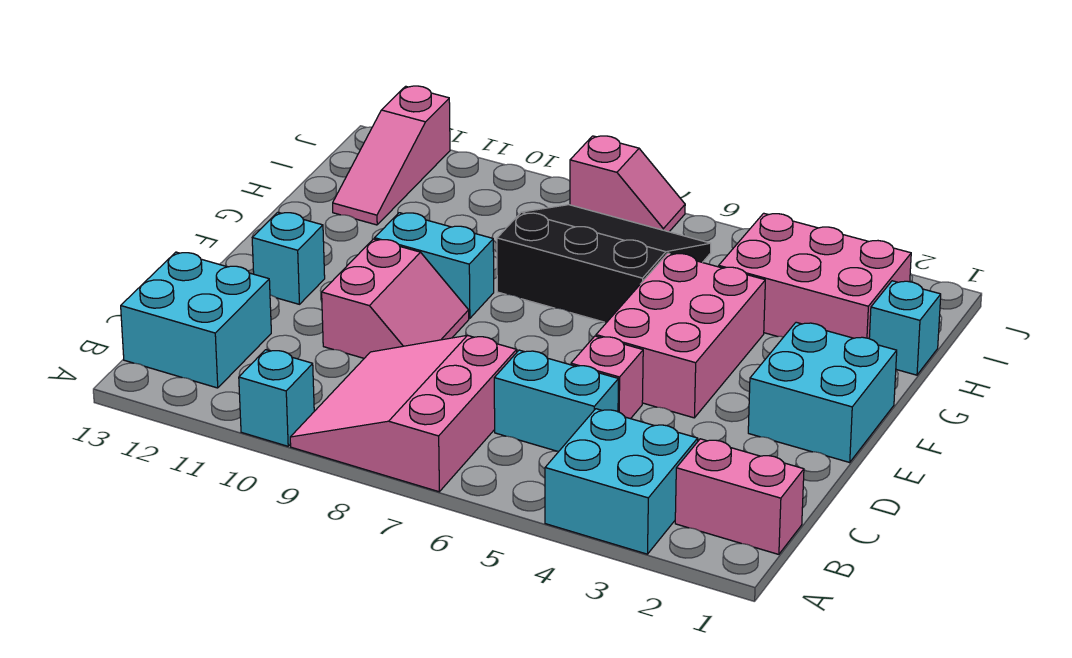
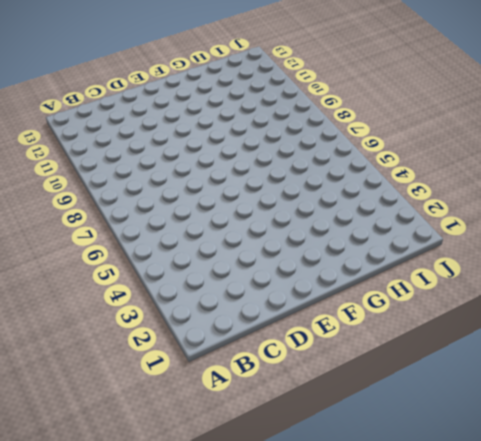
none -> cyan 2x2 brick [545,409,698,554]
none -> pink 3x3 slope [290,335,517,492]
none -> cyan 1x1 brick [239,350,314,446]

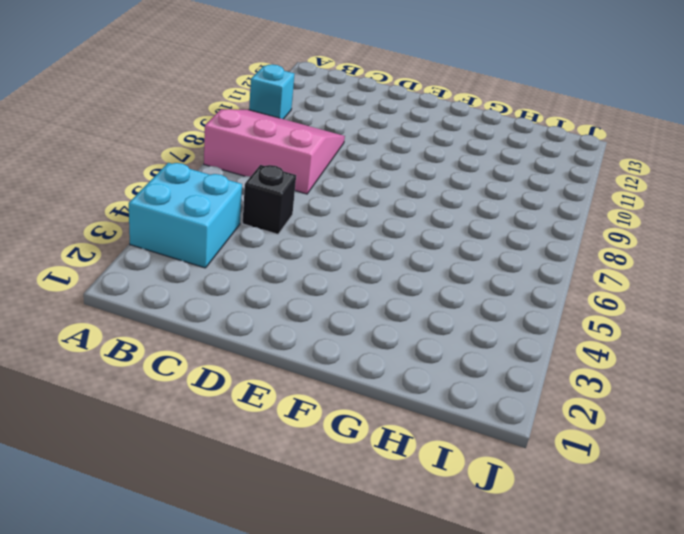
black 1x1 brick [243,165,296,234] -> cyan 1x2 brick [494,350,618,451]
none -> pink 1x2 brick [675,439,804,554]
none -> cyan 2x2 brick [121,252,271,388]
none -> pink 1x1 brick [571,336,643,419]

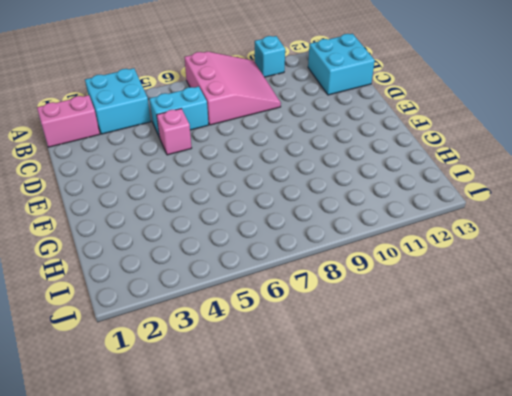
none -> pink 2x2 slope [322,239,469,358]
none -> cyan 2x2 brick [748,322,897,462]
none -> pink 2x3 brick [596,253,765,418]

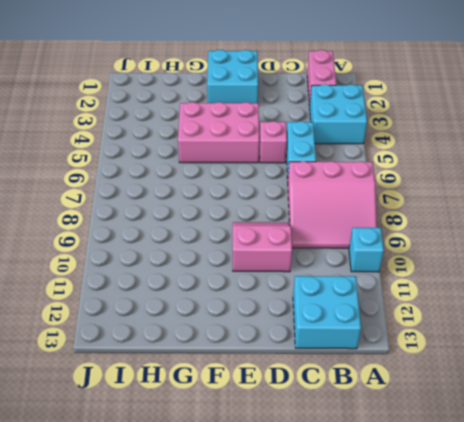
none -> cyan 1x1 brick [252,212,325,304]
none -> cyan 1x2 brick [375,213,494,318]
none -> black 3x3 slope [497,205,711,322]

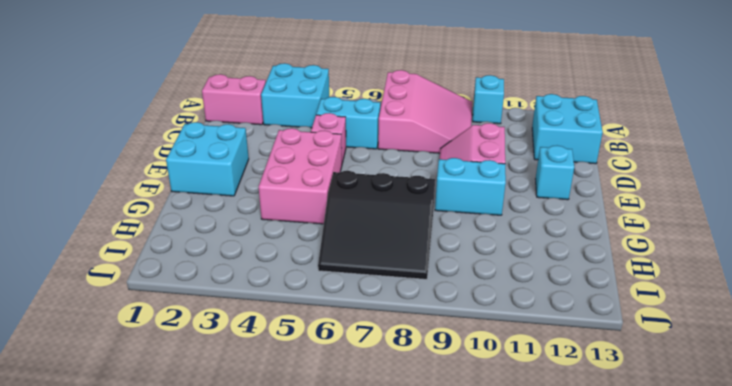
none -> cyan 1x1 brick [869,281,941,375]
none -> pink 2x3 brick [719,213,911,338]
none -> pink 1x3 slope [333,86,450,225]

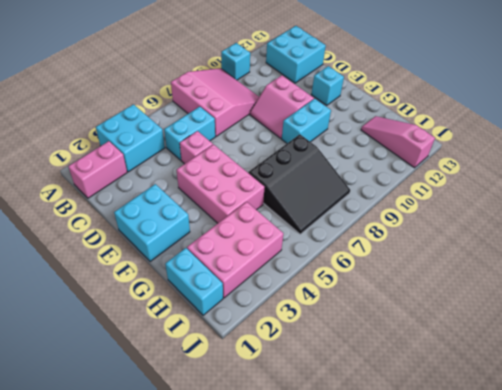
cyan 1x2 brick [165,248,223,315] -> cyan 1x1 brick [869,281,941,375]
none -> pink 1x2 slope [570,136,685,232]

